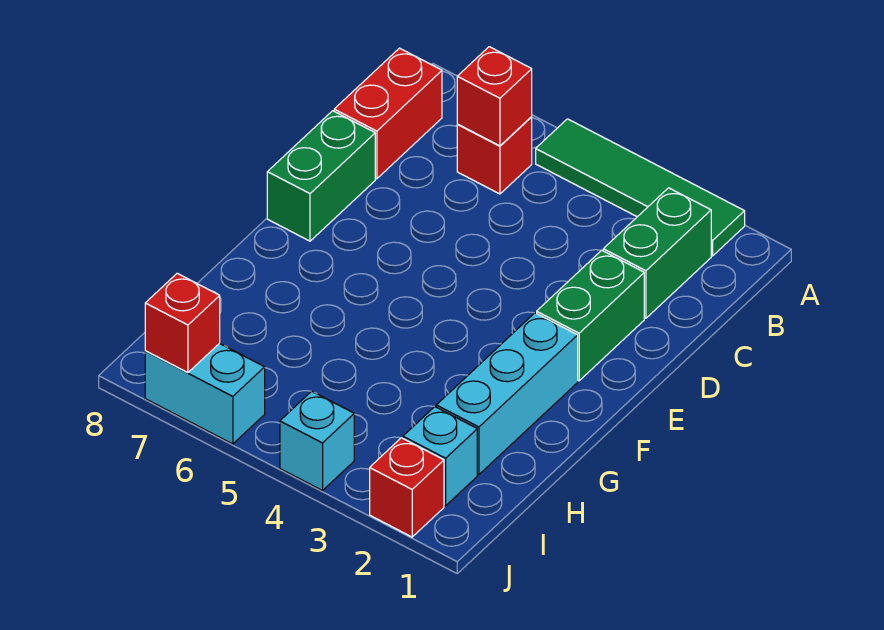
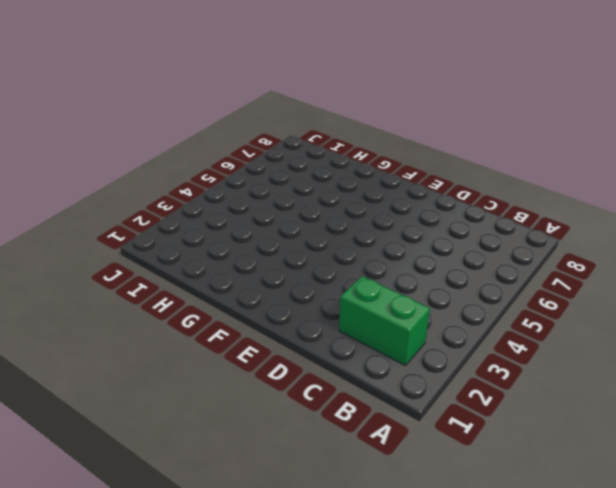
none -> green 1x4 tile [536,119,745,256]
none -> red 1x1 brick [457,117,532,194]
none -> red 1x2 brick [334,48,442,179]

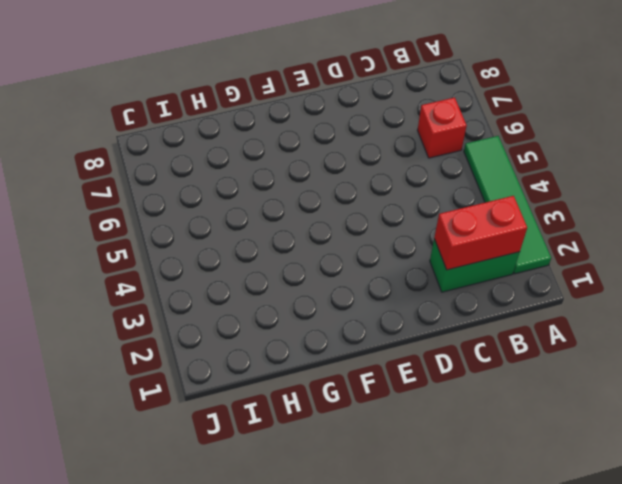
red 1x2 brick [434,196,527,270] -> red 1x2 brick moved to [334,48,442,179]
none -> green 1x2 brick [537,250,644,381]
none -> green 1x2 brick [267,111,375,241]
none -> cyan 1x3 brick [436,313,578,475]

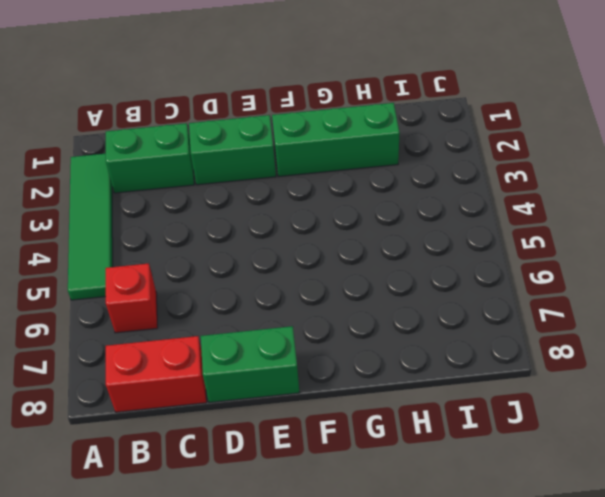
green 1x3 brick [272,103,400,177] -> cyan 1x3 brick [436,313,578,475]
none -> cyan 1x1 brick [403,407,477,506]
none -> red 1x1 brick [370,438,444,537]
none -> cyan 1x1 brick [280,391,354,491]

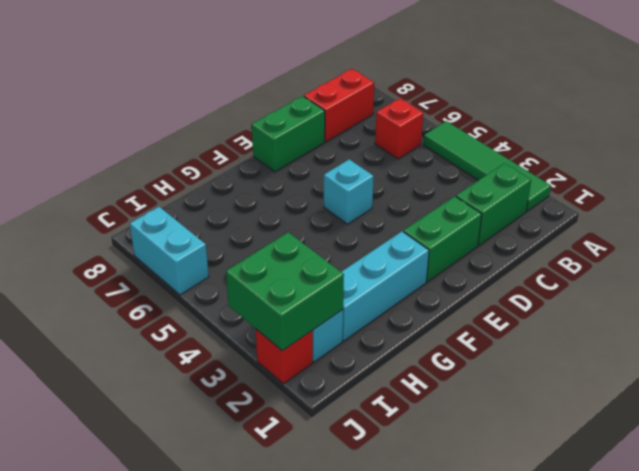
cyan 1x1 brick [324,159,374,224] -> cyan 1x1 brick moved to [280,391,354,491]
green 2x2 brick [226,232,344,351] -> none
none -> red 1x1 brick [457,47,532,146]
none -> red 1x1 brick [145,273,220,373]

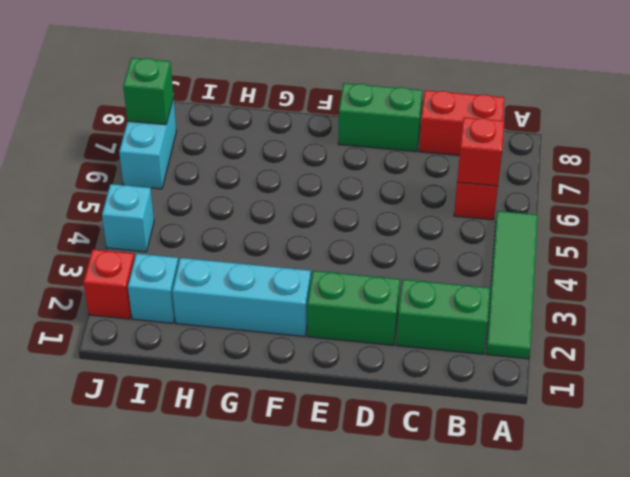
green 1x1 brick [123,58,173,125] -> red 1x1 brick [145,273,220,373]

